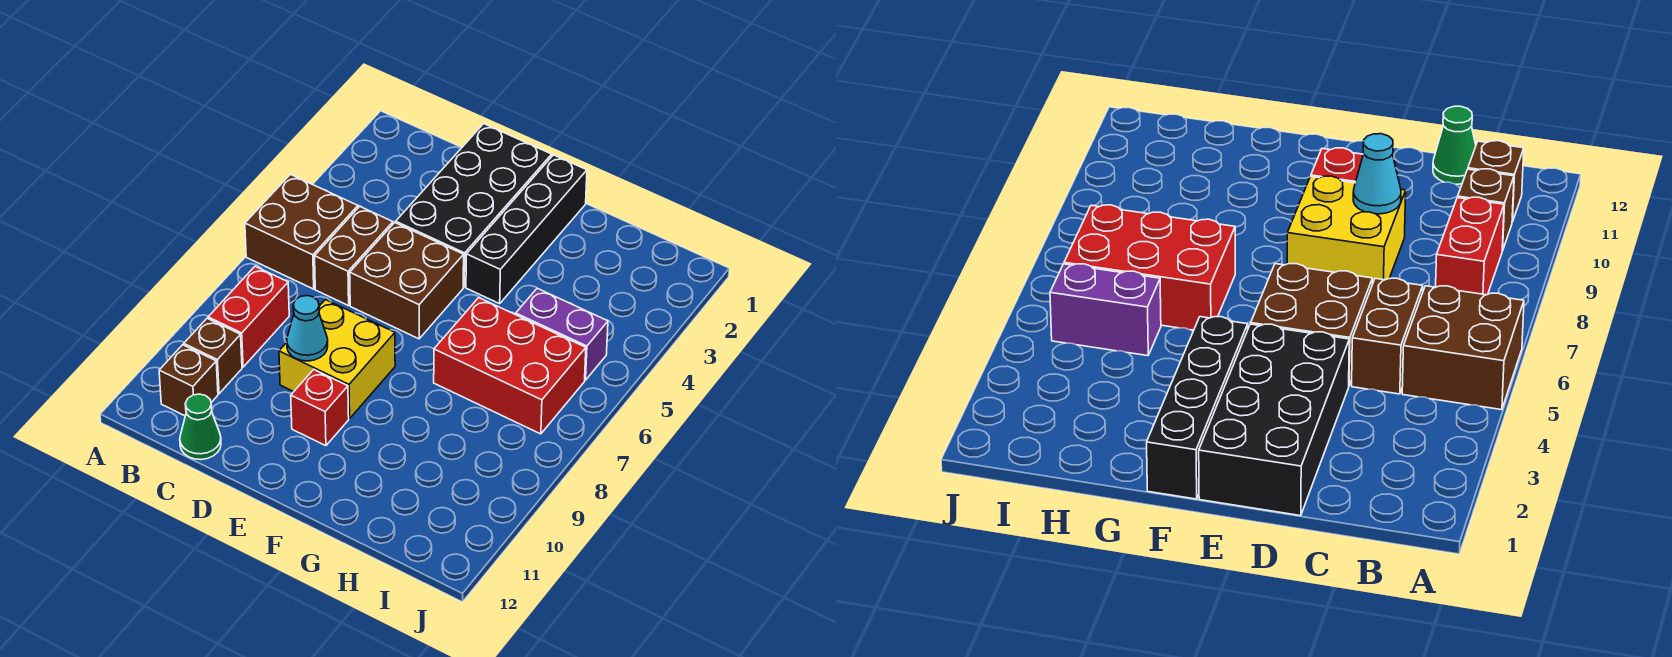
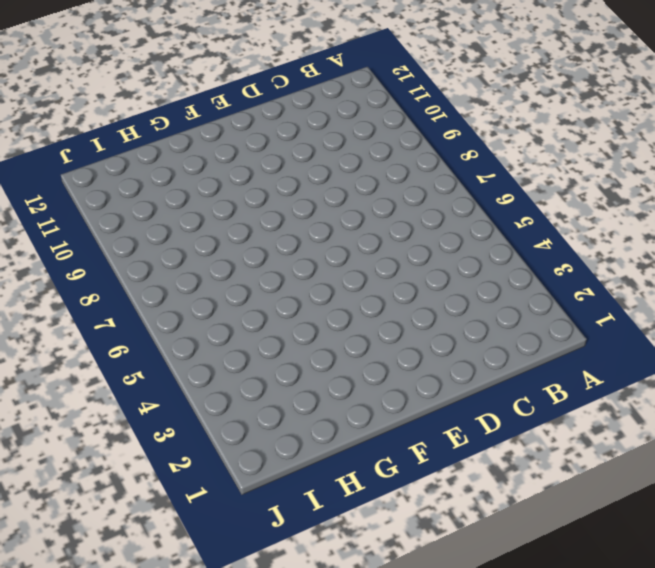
none -> brown 2x2 brick [245,174,358,289]
none -> red 1x2 brick [208,266,289,367]
none -> brown 1x1 brick [184,318,242,394]

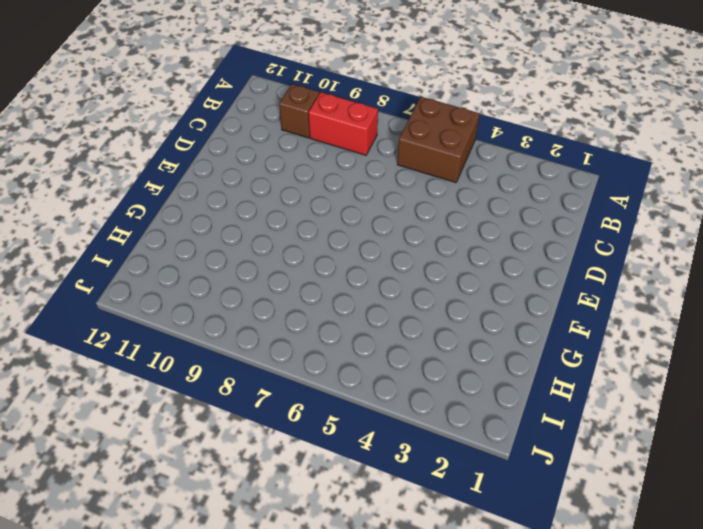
none -> brown 1x1 brick [159,345,218,416]
none -> brown 1x2 brick [315,206,393,306]
none -> green 1x1 cone [180,394,221,460]

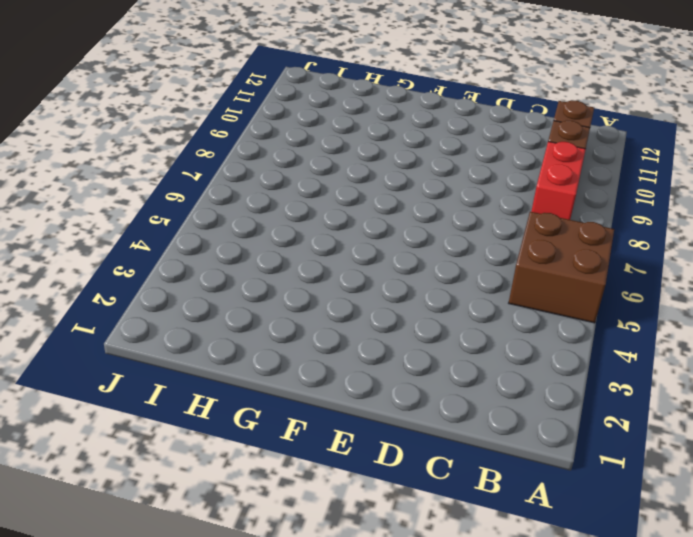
none -> brown 1x2 brick [315,206,393,306]
none -> green 1x1 cone [180,394,221,460]
none -> black 2x4 brick [396,124,552,287]

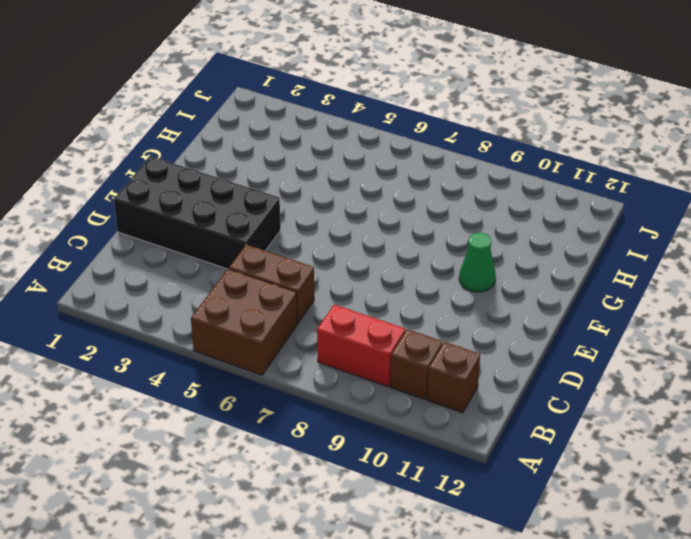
green 1x1 cone [459,233,496,292] -> green 1x1 cone moved to [180,394,221,460]
none -> brown 2x2 brick [350,223,464,339]
none -> yellow 2x2 brick [279,300,395,418]
none -> red 1x1 brick [291,370,349,446]

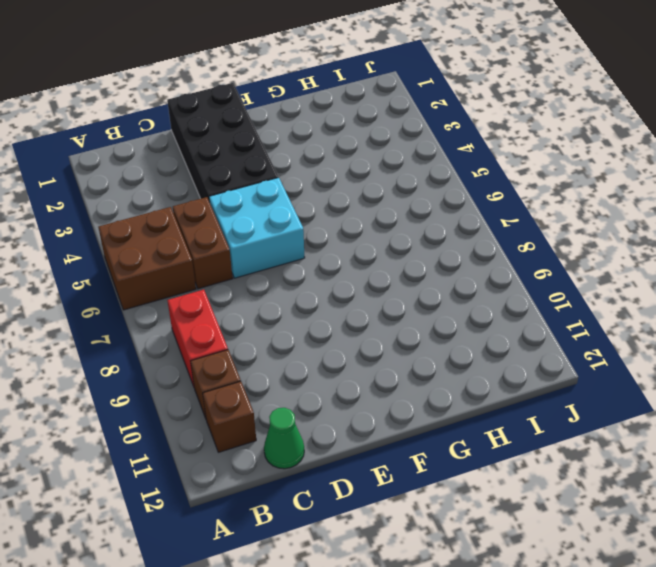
cyan 2x2 brick [209,177,305,278] -> brown 2x2 brick [350,223,464,339]
none -> yellow 2x2 brick [279,300,395,418]
none -> red 1x1 brick [291,370,349,446]
none -> black 1x4 brick [466,155,587,304]

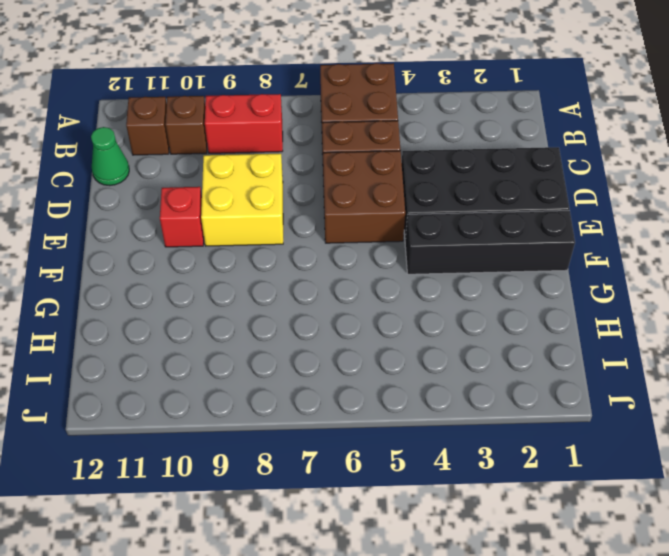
none -> red 2x3 brick [434,298,586,434]
none -> purple 1x2 brick [516,288,608,380]
none -> cyan 1x1 cone [287,296,328,361]

